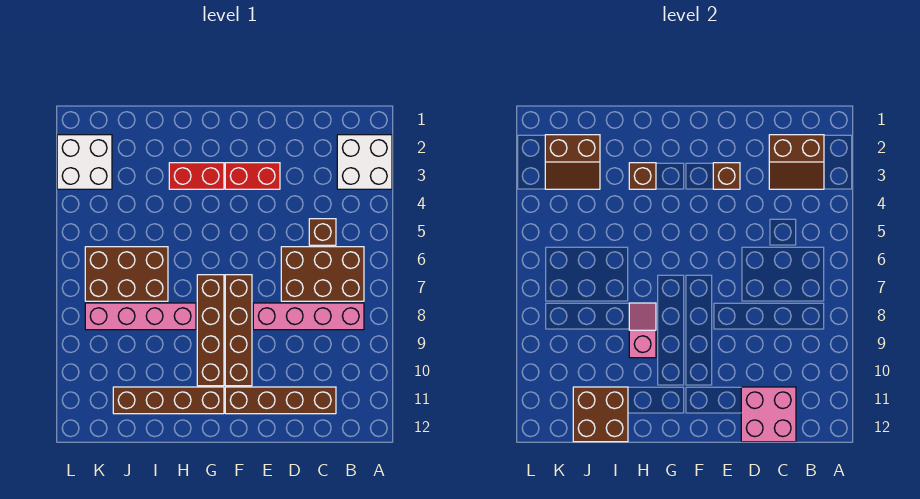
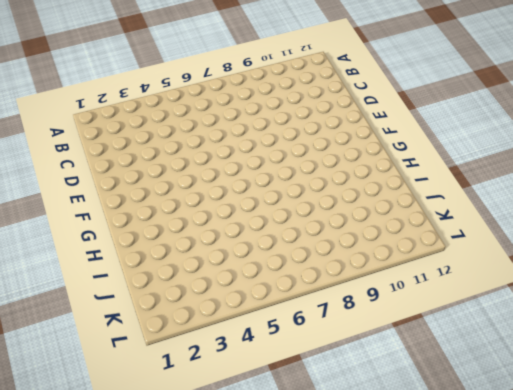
none -> white 2x2 brick [337,135,392,189]
none -> brown 2x3 brick [281,247,364,301]
none -> pink 1x4 brick [253,303,364,330]

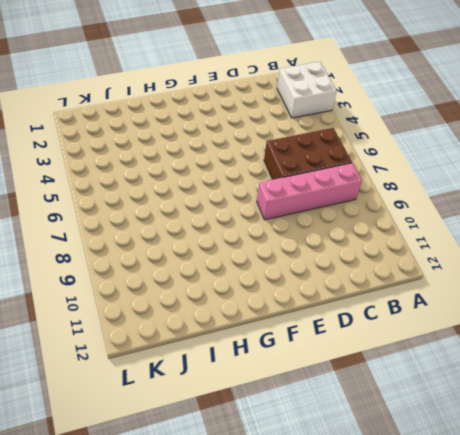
none -> brown 1x1 brick [309,219,336,245]
none -> brown 1x4 brick [225,387,336,414]
none -> red 1x2 brick [225,163,280,189]

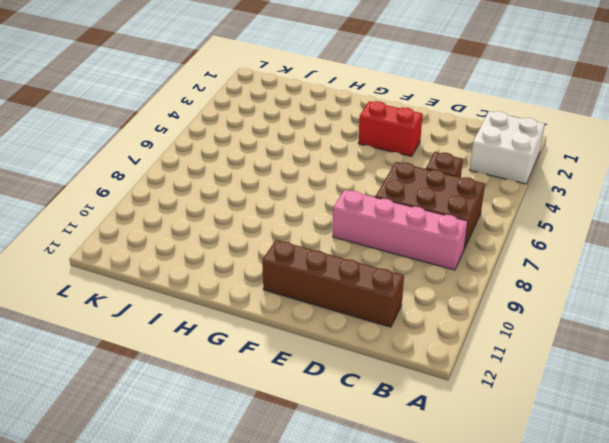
none -> brown 1x4 brick [225,275,252,386]
none -> red 1x2 brick [169,163,224,189]
none -> brown 1x4 brick [197,275,224,386]

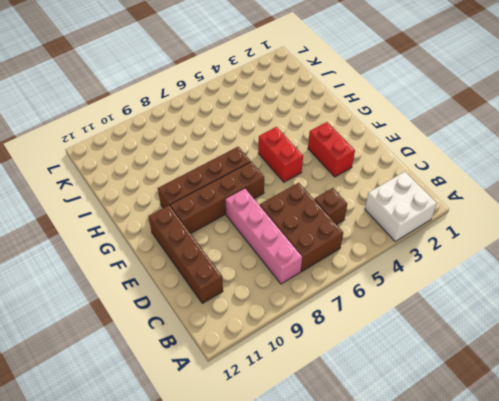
red 1x2 brick [258,127,303,182] -> red 1x2 brick moved to [169,163,224,189]
none -> brown 1x4 brick [113,387,224,414]
none -> pink 1x4 brick [85,303,196,330]
none -> brown 2x3 brick [85,247,168,301]

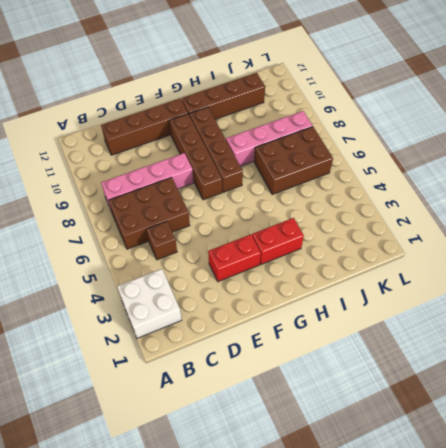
none -> white 2x2 brick [57,135,112,189]
none -> brown 2x2 slope [769,135,824,189]
none -> pink 2x2 brick [741,387,796,442]

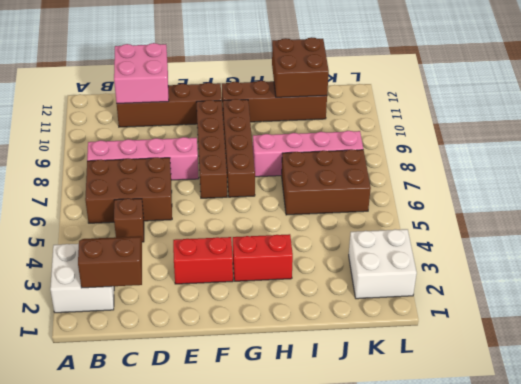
none -> brown 1x1 brick [713,163,740,189]
none -> brown 1x1 brick [629,163,656,189]
none -> pink 1x2 slope [629,303,656,358]

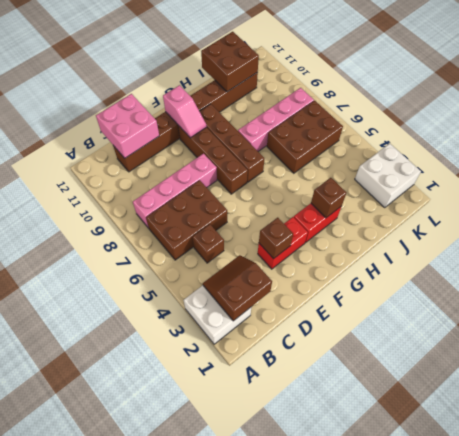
pink 1x2 slope [163,85,207,138] -> pink 1x2 slope moved to [629,303,656,358]
none -> brown 2x2 slope [545,135,600,189]

